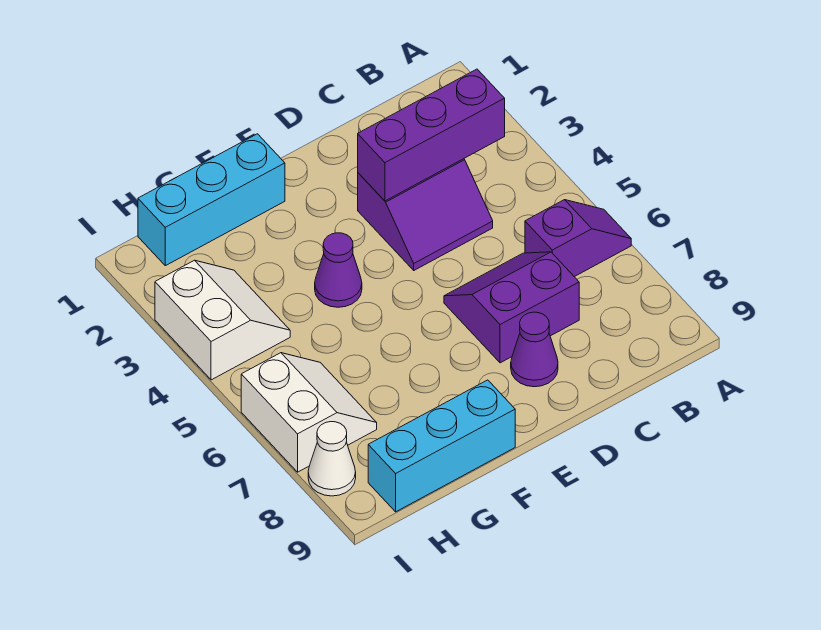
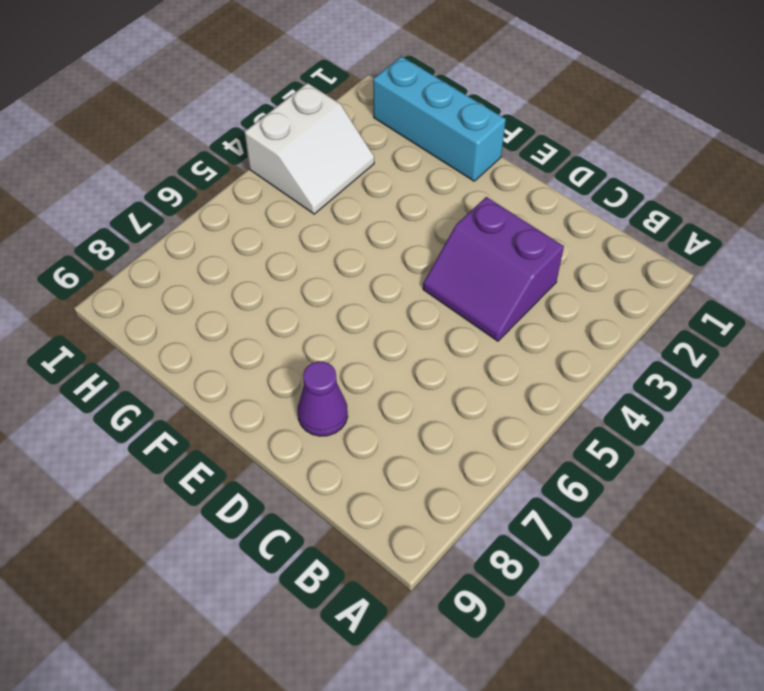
none -> purple 1x2 slope [525,200,631,277]
none -> purple 2x2 slope [444,252,579,363]

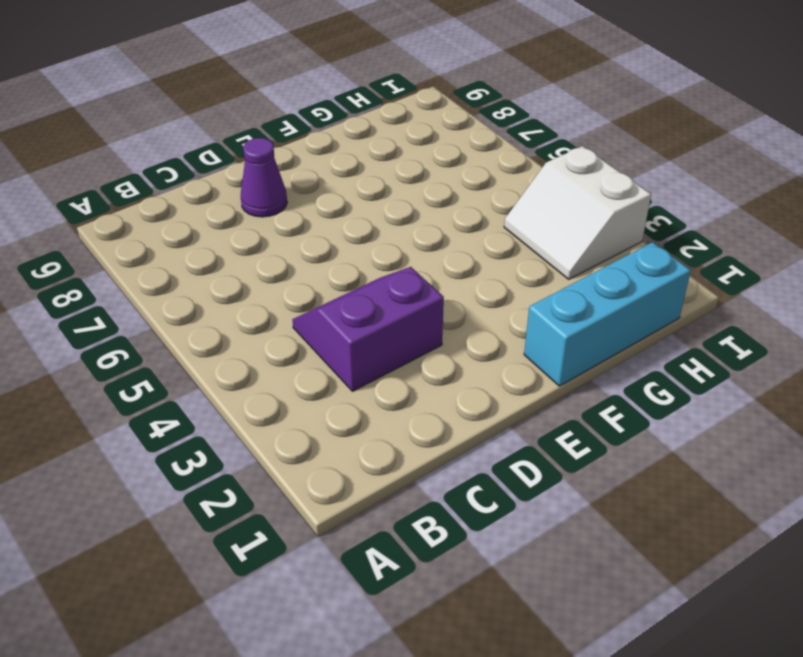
none -> purple 1x2 slope [525,200,631,277]
none -> purple 2x2 slope [444,252,579,363]

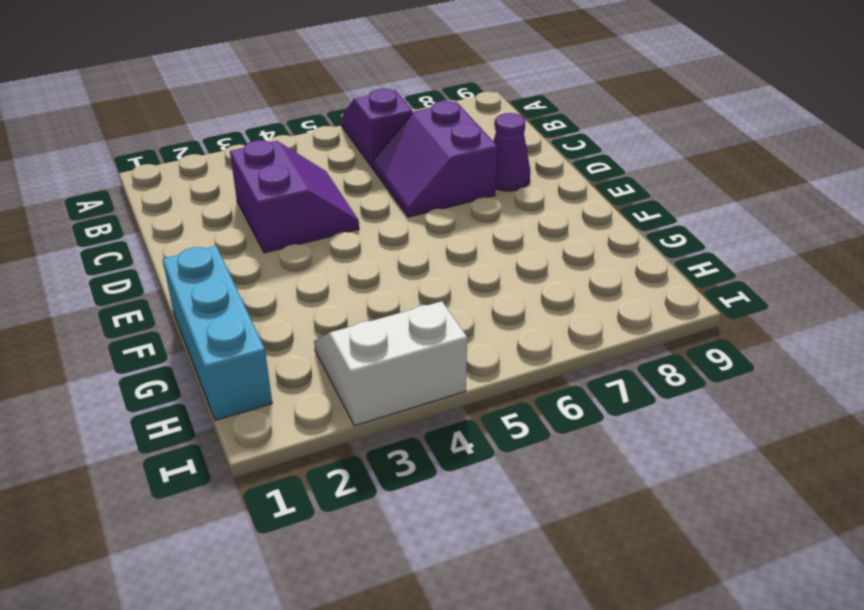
none -> purple 1x1 cone [315,233,362,307]
none -> cyan 1x3 brick [368,380,515,512]

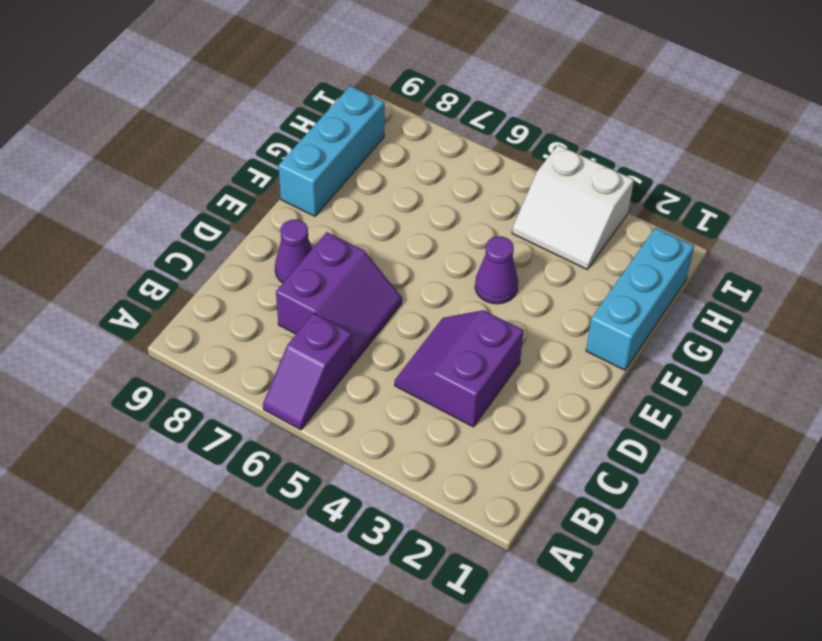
none -> white 2x2 slope [241,353,377,472]
none -> white 1x1 cone [308,422,356,496]

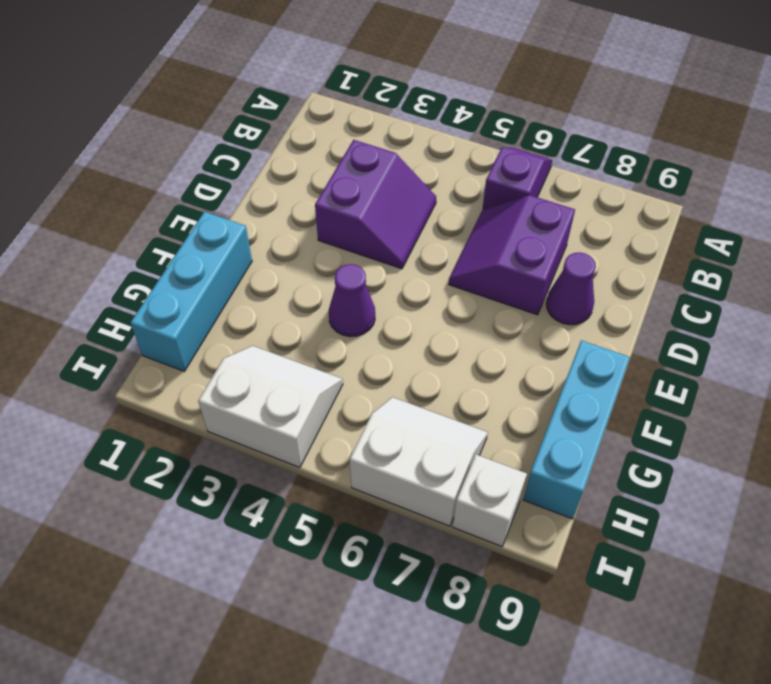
white 1x1 brick [453,455,527,547] -> white 1x1 cone [308,422,356,496]
none -> purple 1x3 brick [358,69,505,201]

